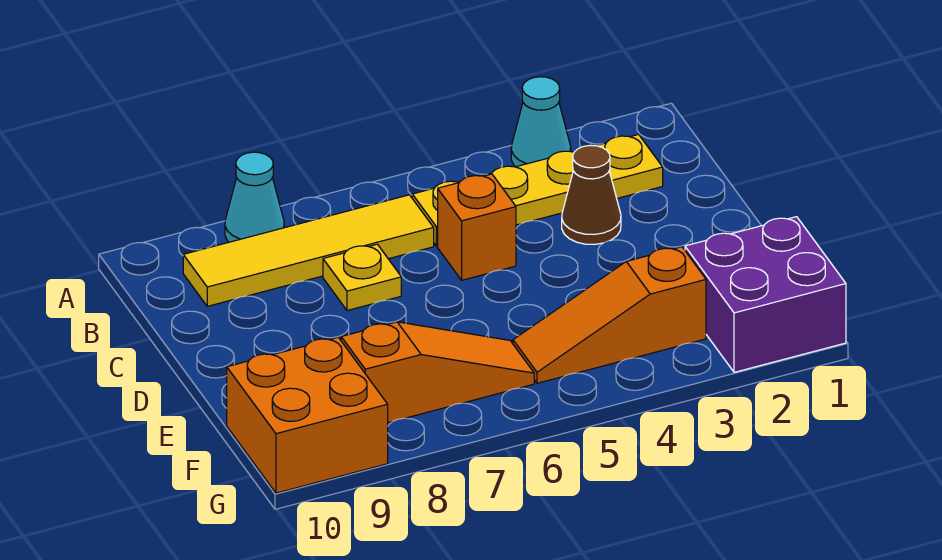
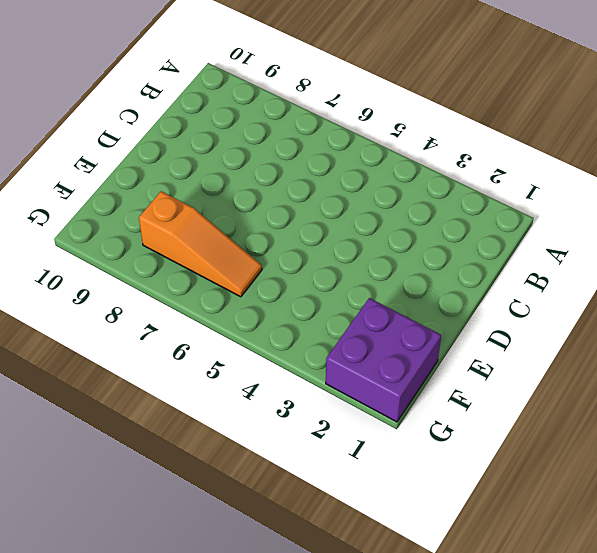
none -> cyan 1x1 cone [511,77,571,167]
none -> cyan 1x1 cone [225,152,284,242]

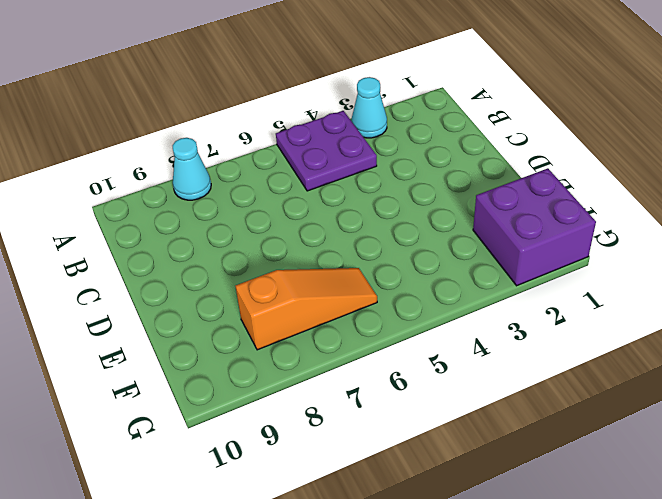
purple 2x2 plate [276,111,377,191] -> yellow 1x4 plate [412,135,663,246]
none -> yellow 1x4 tile [183,195,434,306]
none -> brown 1x1 cone [562,145,621,244]

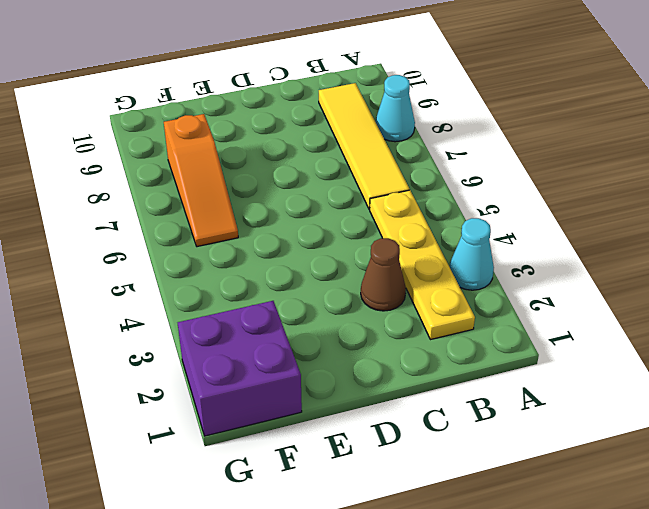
none -> orange 1x1 brick [438,174,516,280]
none -> yellow 1x1 plate [323,244,401,311]

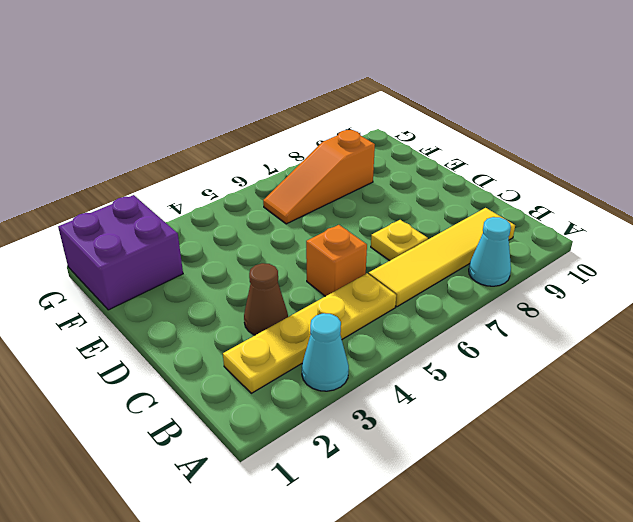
none -> orange 1x3 slope [513,247,706,383]
none -> orange 2x2 brick [227,337,388,493]

